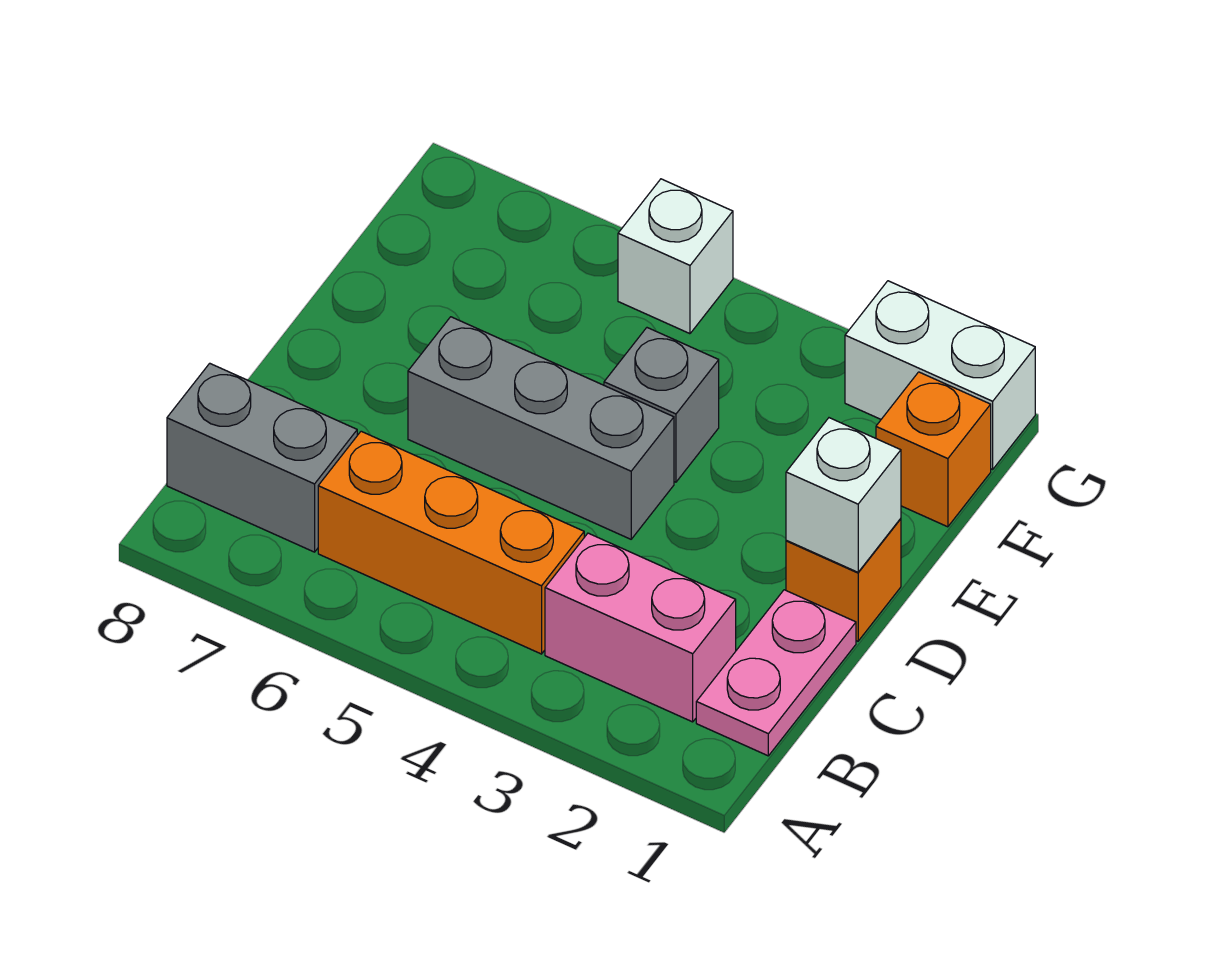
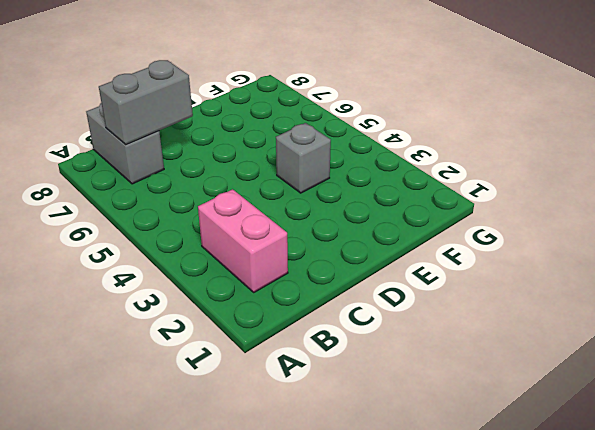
grey 1x2 brick [99,60,193,145] -> none
none -> pink 1x2 plate [696,590,856,756]
none -> orange 1x3 brick [318,431,584,654]

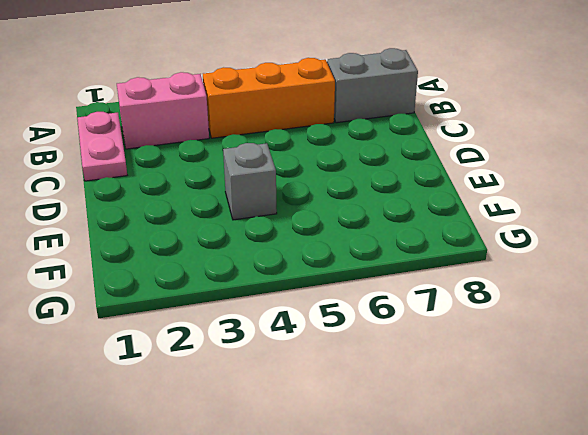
none -> orange 1x1 brick [786,519,901,641]
none -> grey 1x3 brick [408,317,674,539]

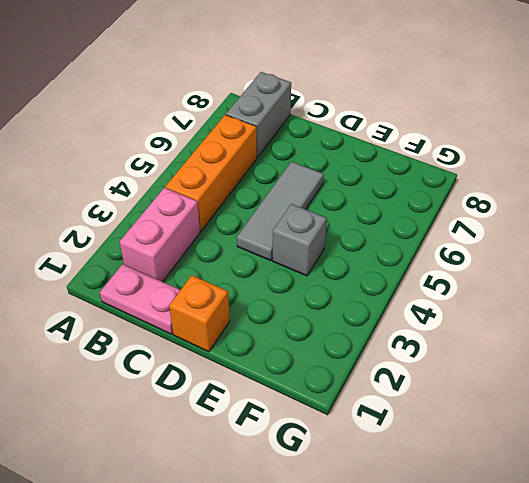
grey 1x3 tile [237,162,324,261] -> grey 1x3 brick [408,317,674,539]
none -> orange 1x1 brick [876,372,991,527]
none -> white 1x2 brick [845,281,1035,469]

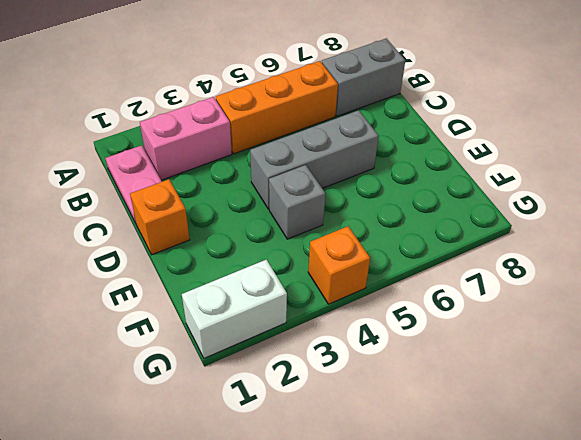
orange 1x1 brick [308,226,370,304] -> orange 1x1 brick moved to [876,372,991,527]
none -> white 1x1 brick [618,179,733,334]
none -> white 1x1 brick [786,418,901,572]

